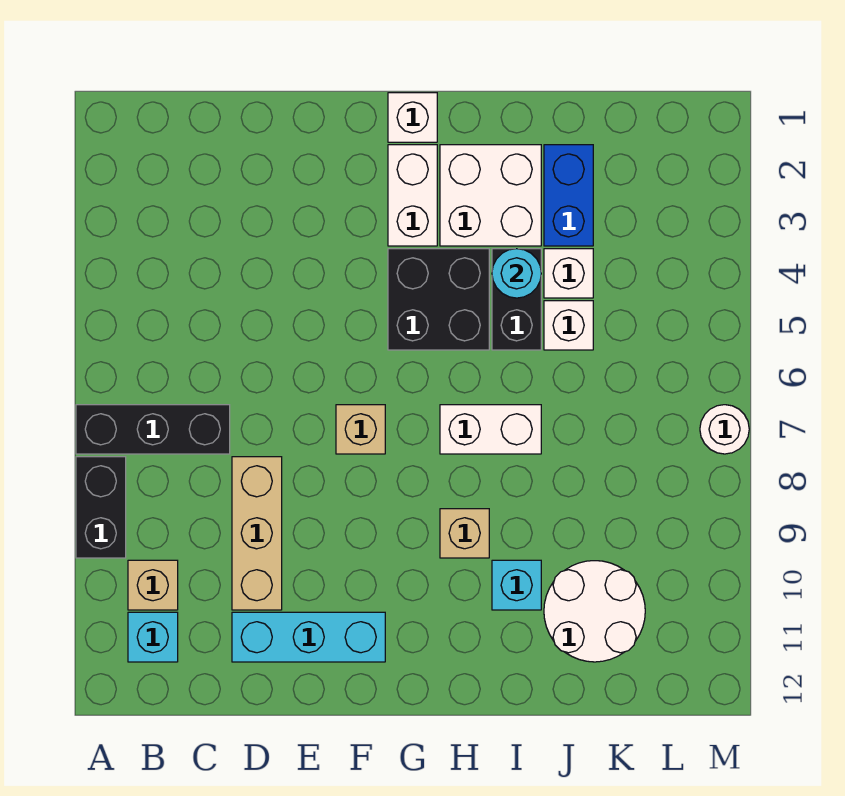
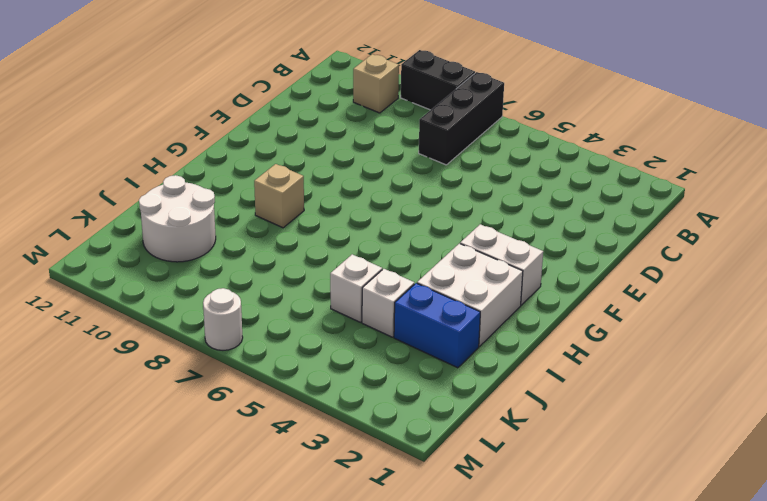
none -> cyan 1x1 brick [128,612,178,662]
none -> tan 1x3 brick [232,457,282,610]
none -> cyan 1x3 brick [232,612,385,662]

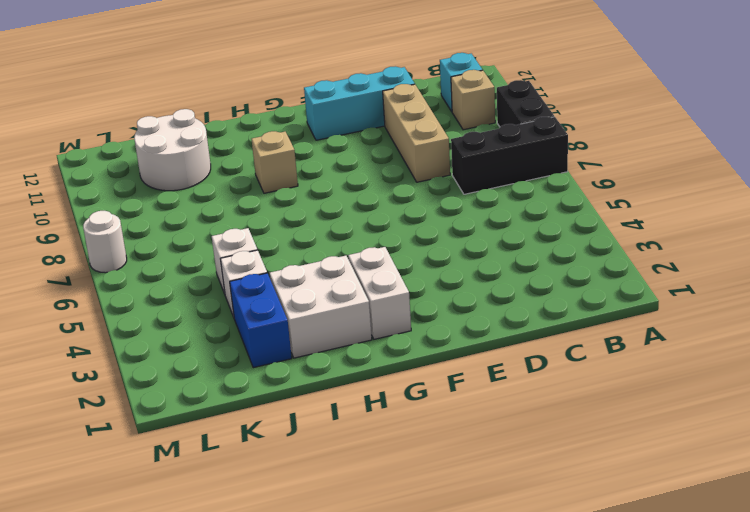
none -> tan 1x1 brick [336,405,385,454]
none -> white 1x1 brick [388,93,437,142]
none -> black 2x2 brick [388,249,489,350]

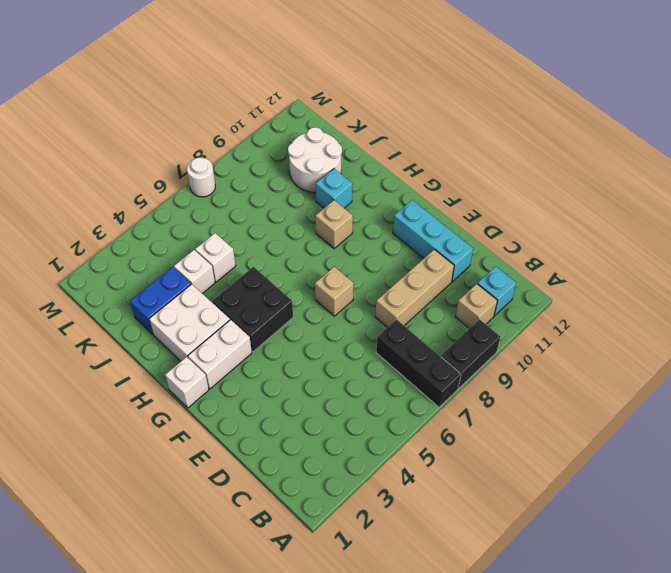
none -> white 1x2 brick [440,405,541,454]
none -> black 1x2 brick [492,249,541,350]
none -> cyan 1x1 round brick [492,249,541,298]

